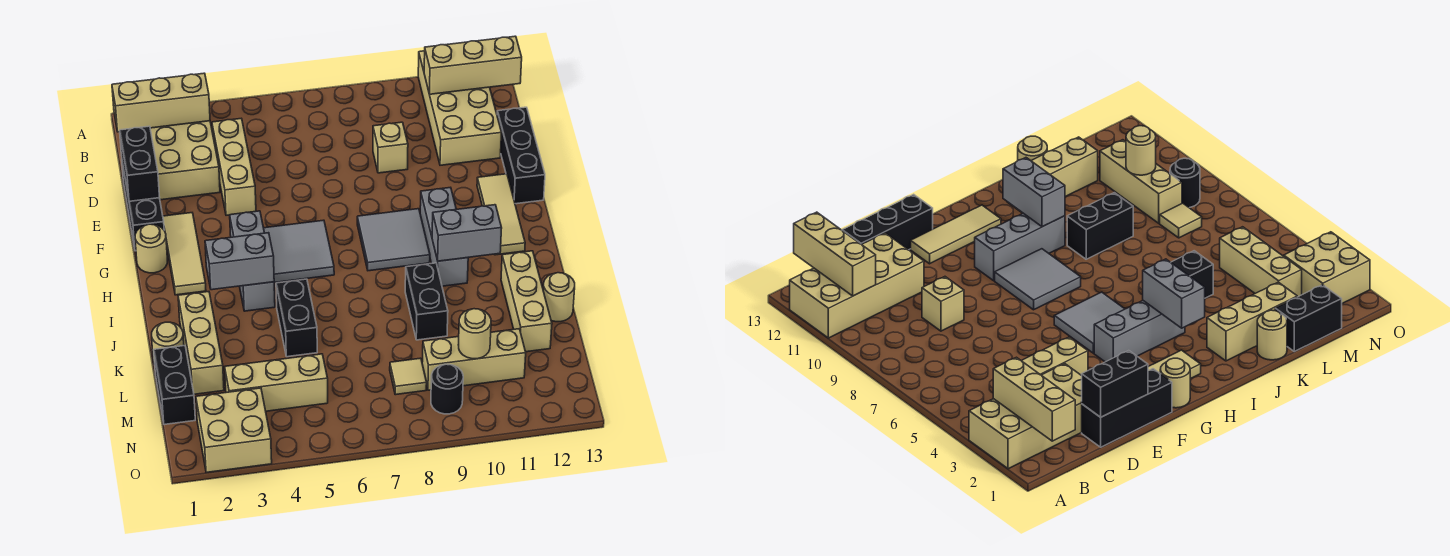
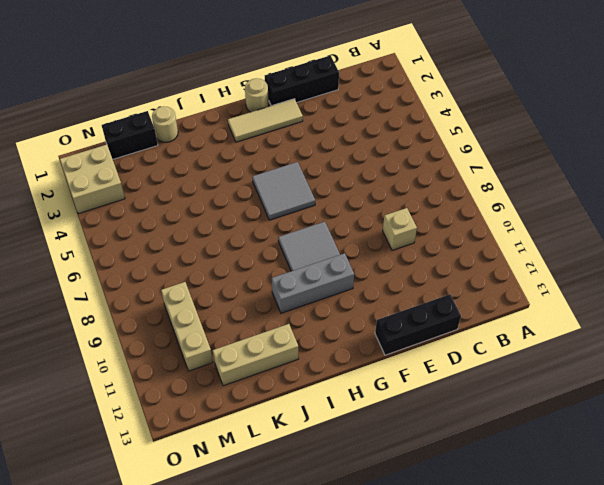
none -> tan 2x4 brick [150,121,220,200]
none -> tan 2x4 brick [418,51,501,165]
none -> tan 1x3 brick [212,119,256,215]
none -> tan 1x3 tile [477,174,525,255]

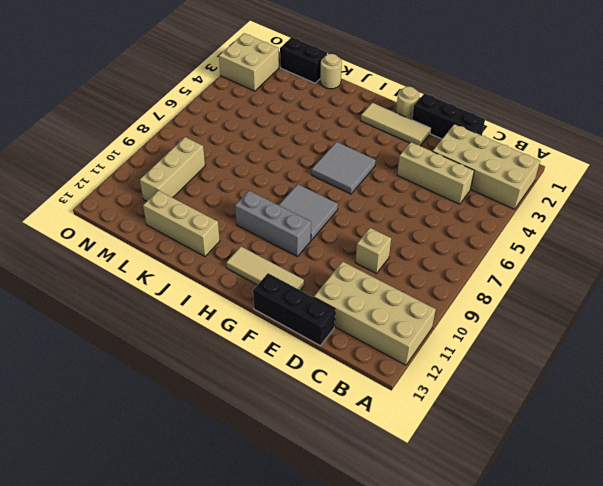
none -> grey 1x3 brick [230,211,275,311]
none -> tan 1x3 brick [178,292,224,394]
none -> black 1x2 brick [276,279,317,357]
none -> black 1x2 brick [405,263,448,340]

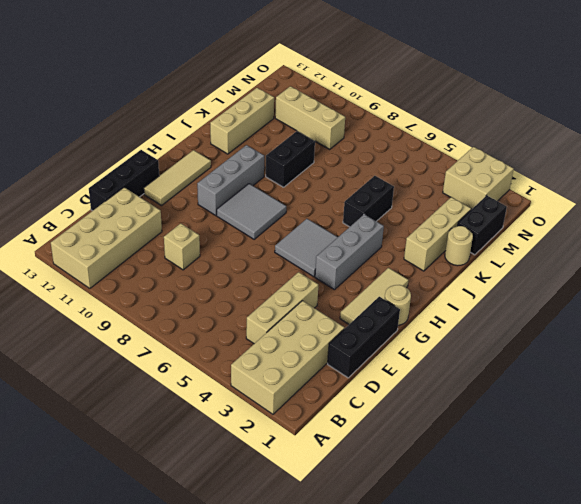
none -> tan 1x1 round brick [543,273,575,322]
none -> tan 1x3 brick [225,354,328,411]
none -> tan 1x1 tile [390,358,427,395]
none -> black 1x1 round brick [431,364,463,414]

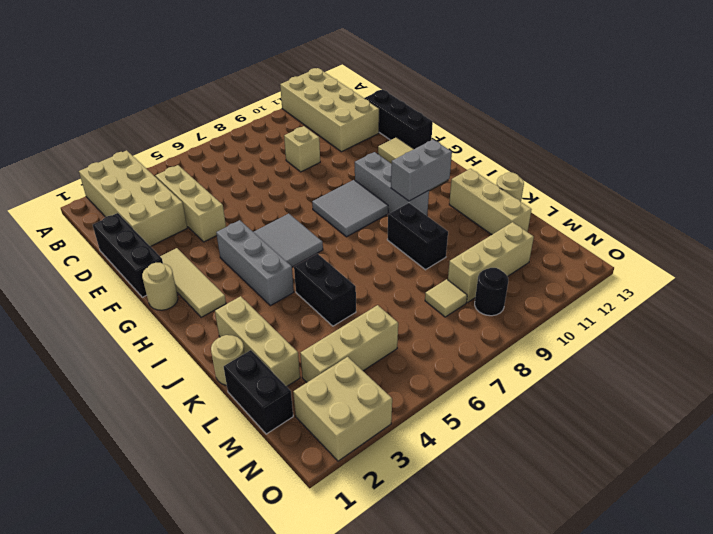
none -> tan 1x3 brick [112,73,210,132]
none -> tan 1x3 brick [424,36,522,94]
none -> black 1x2 brick [120,126,160,201]
none -> grey 1x2 brick [205,233,274,290]

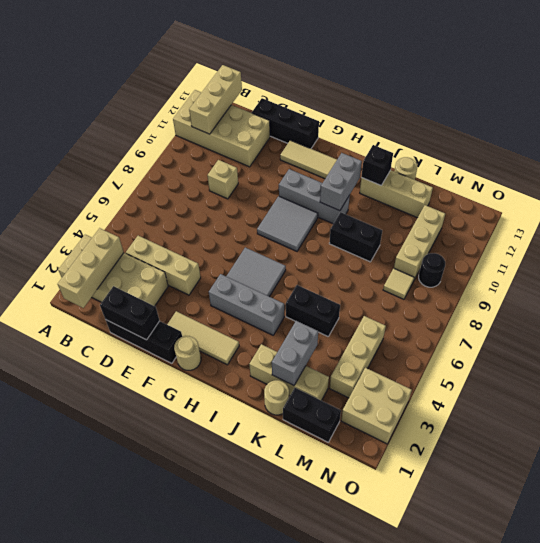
black 1x1 brick [361,145,393,185] -> none
grey 1x2 brick [272,321,318,386] -> grey 1x2 brick moved to [205,233,274,290]
none -> tan 1x1 round brick [458,309,491,359]

